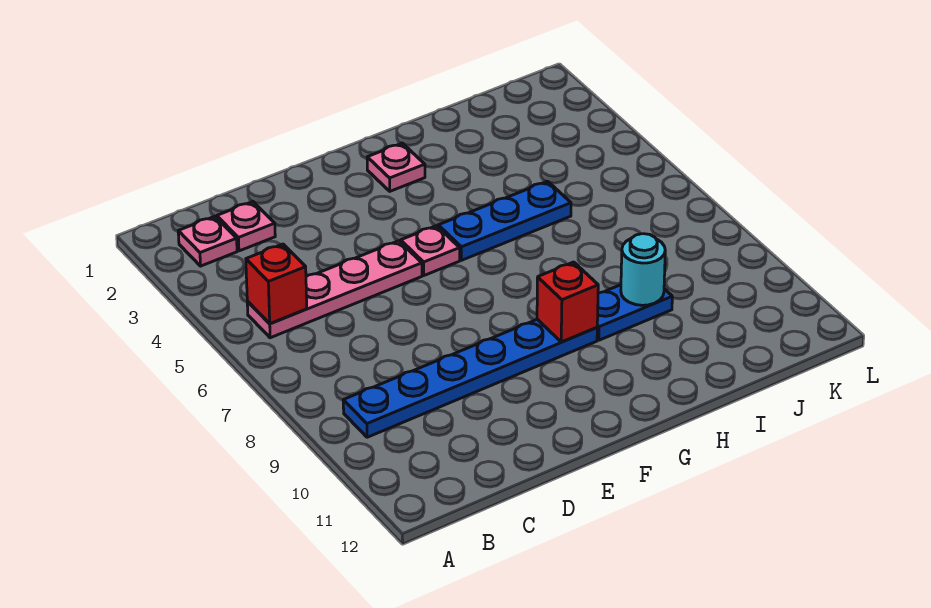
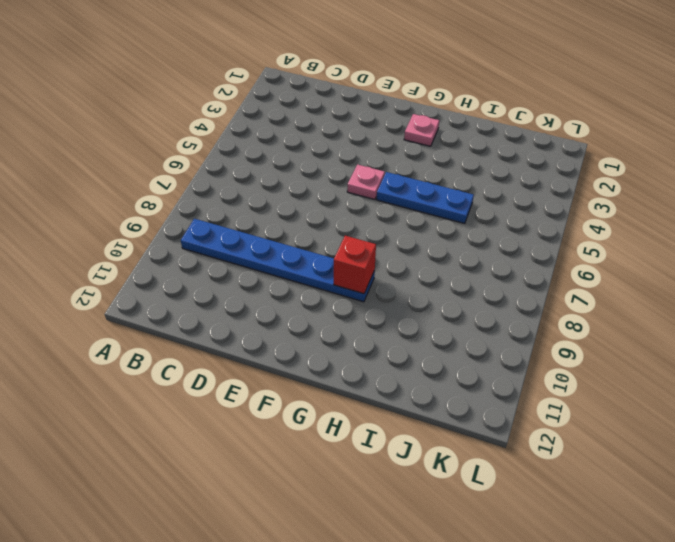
none -> pink 1x1 plate [178,216,237,266]
none -> pink 1x4 plate [247,241,422,338]

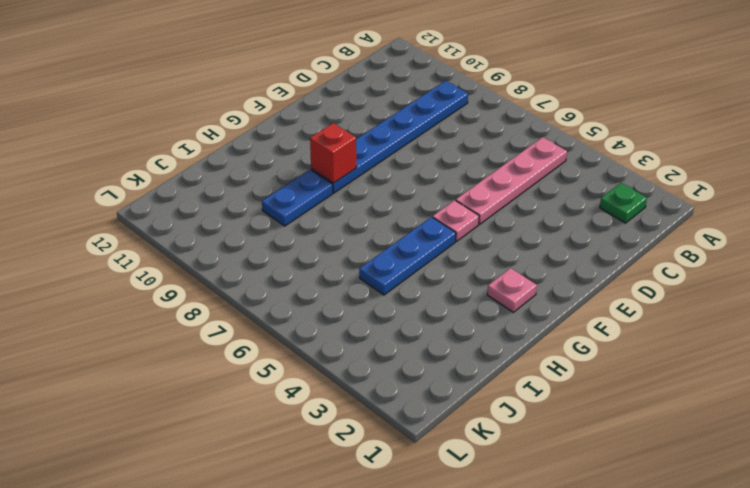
green 1x1 plate [600,183,647,223] -> pink 1x1 plate [178,216,237,266]
none -> pink 1x1 plate [217,201,275,251]
none -> red 1x1 brick [246,244,307,324]

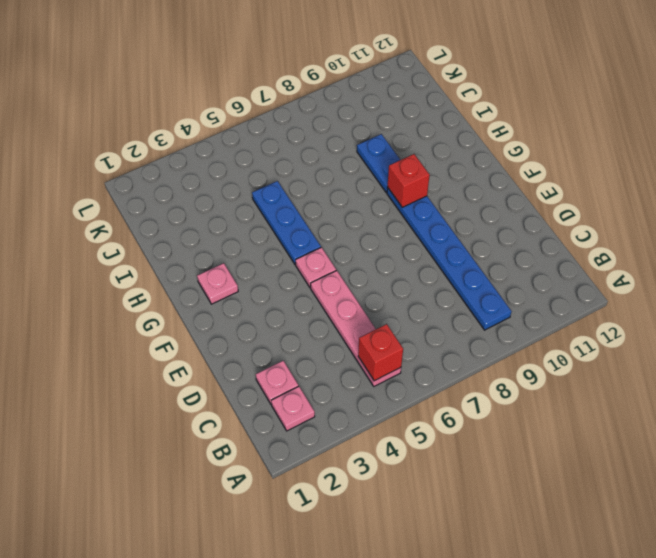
none -> cyan 1x1 round brick [621,234,665,305]

